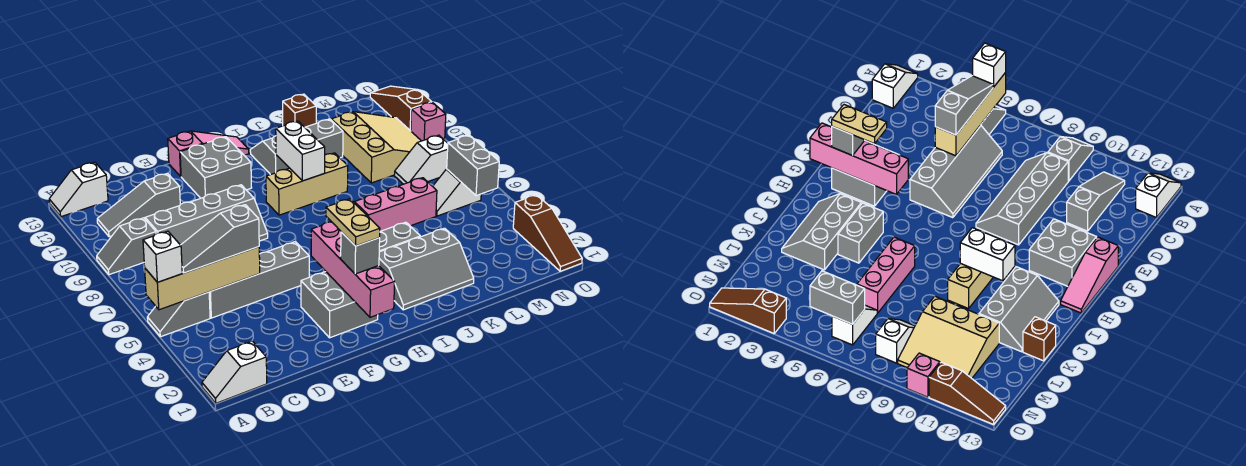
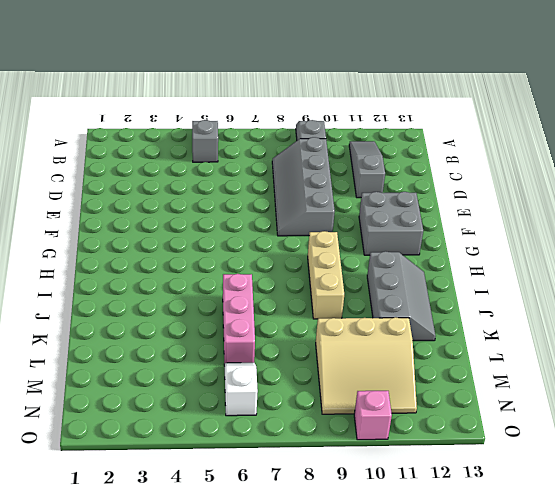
none -> white 1x2 slope [202,341,267,403]
none -> white 1x2 slope [49,162,108,217]
none -> grey 2x4 slope [209,242,309,318]
none -> grey 2x2 brick [301,272,378,338]

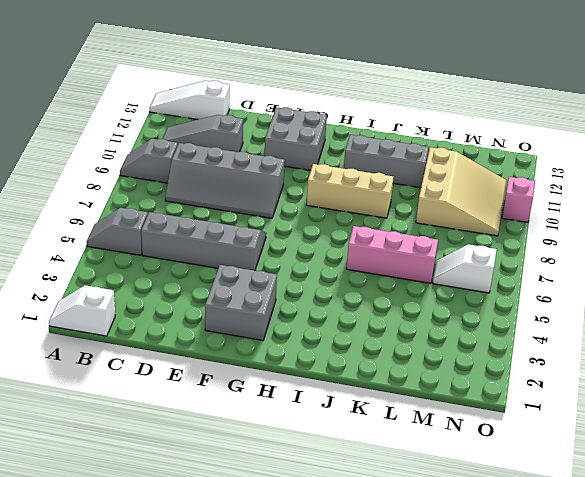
white 1x3 slope [150,81,230,120] -> white 1x2 slope [49,162,108,217]
none -> pink 1x3 slope [168,131,249,176]
none -> grey 2x3 slope [379,228,474,310]
none -> grey 1x2 brick [379,222,420,252]
none -> brown 1x1 brick [283,94,316,127]

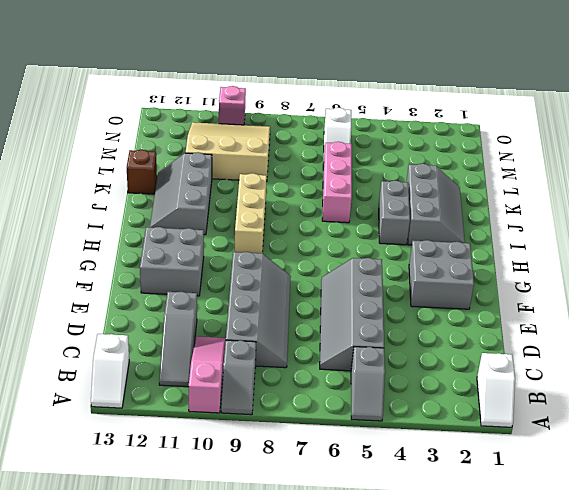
pink 1x3 slope [189,336,226,413] -> pink 1x3 slope moved to [168,131,249,176]
none -> white 1x2 slope [394,135,448,184]
none -> brown 1x3 slope [513,195,582,271]
none -> brown 1x3 slope [370,86,431,131]
none -> tan 1x4 brick [145,247,260,310]

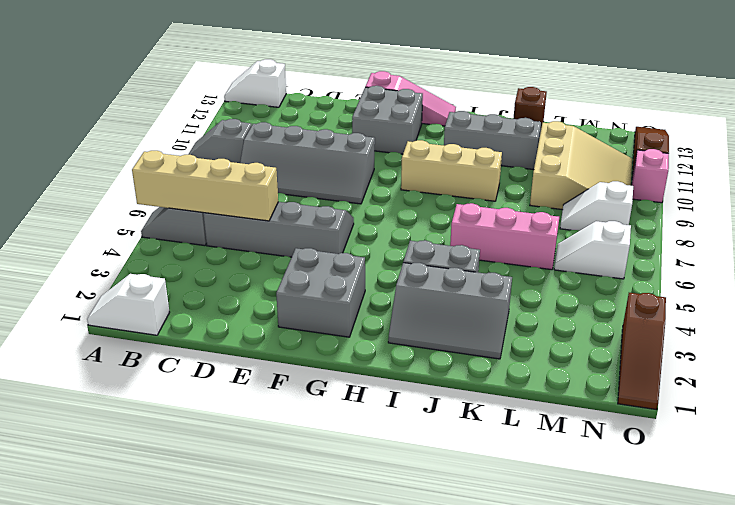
none -> grey 1x3 slope [97,173,180,237]
none -> pink 1x4 brick [311,222,395,317]
none -> white 1x2 brick [276,121,325,181]
none -> grey 1x2 brick [447,135,499,196]

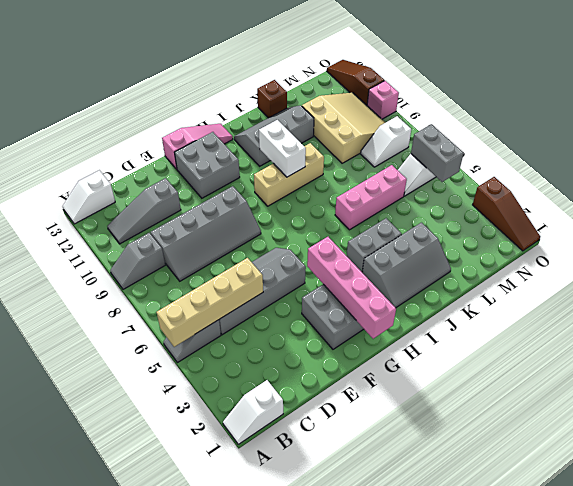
none -> white 1x1 brick [143,231,182,282]
none -> grey 1x3 slope [181,205,259,273]
none -> grey 1x1 brick [341,232,380,274]
none -> tan 1x2 plate [326,199,380,246]

